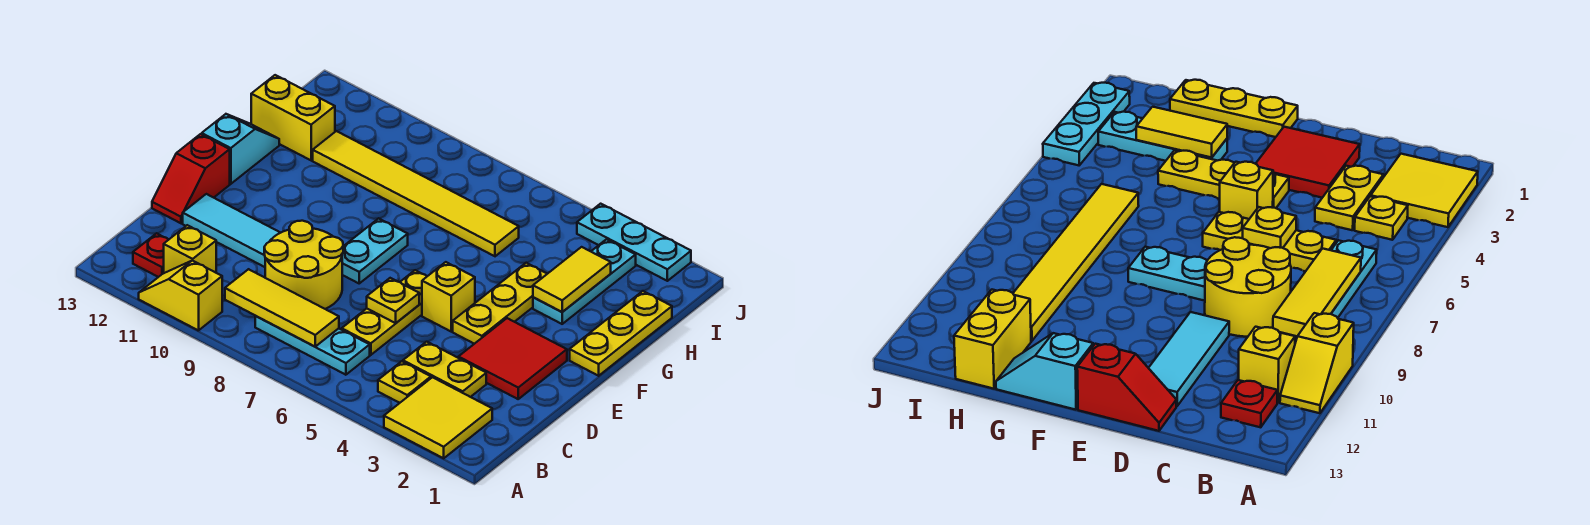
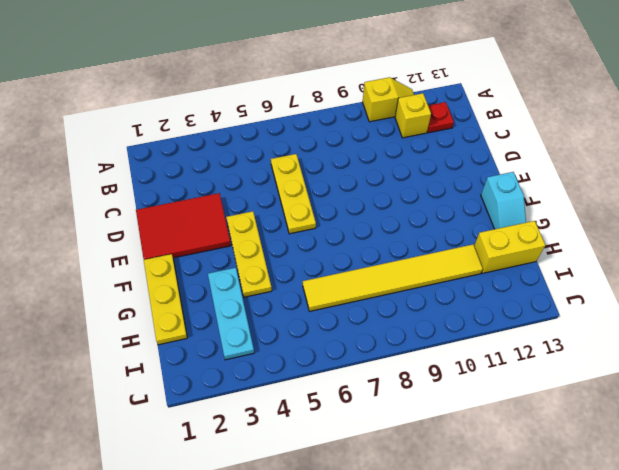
red 2x3 tile [136,193,231,260] -> red 2x2 tile [458,318,567,399]
none -> yellow 2x2 tile [384,377,492,458]
none -> yellow 1x1 plate [378,361,431,403]
none -> cyan 1x3 plate [255,316,370,375]

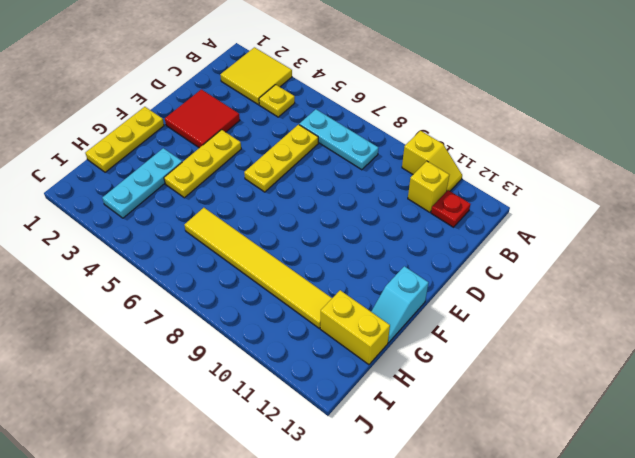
none -> yellow 1x2 plate [403,342,486,397]
none -> yellow 2x2 round brick [264,221,343,309]
none -> cyan 1x3 tile [183,194,280,267]

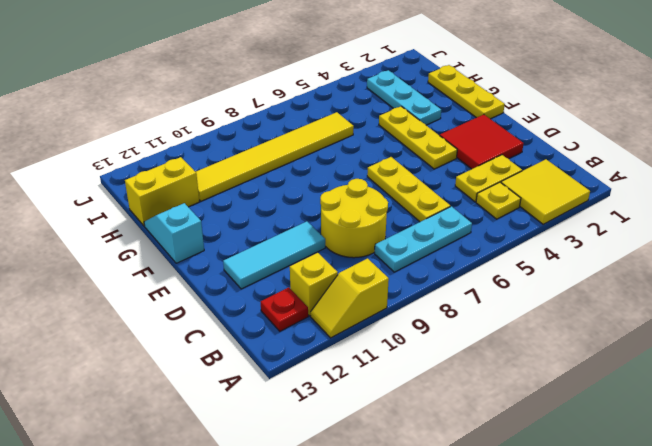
none -> red 1x2 slope [152,134,230,223]
none -> yellow 1x1 brick [422,262,475,331]
none -> cyan 1x2 plate [342,218,408,283]

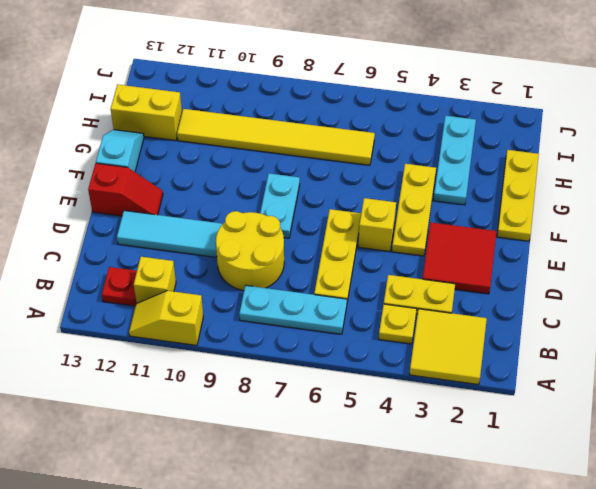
red 1x2 slope [88,163,163,216] -> red 1x2 slope turned to [152,134,230,223]
none -> cyan 1x3 plate [577,204,691,281]
none -> yellow 1x3 tile [225,269,339,347]
none -> yellow 1x1 plate [367,278,419,323]

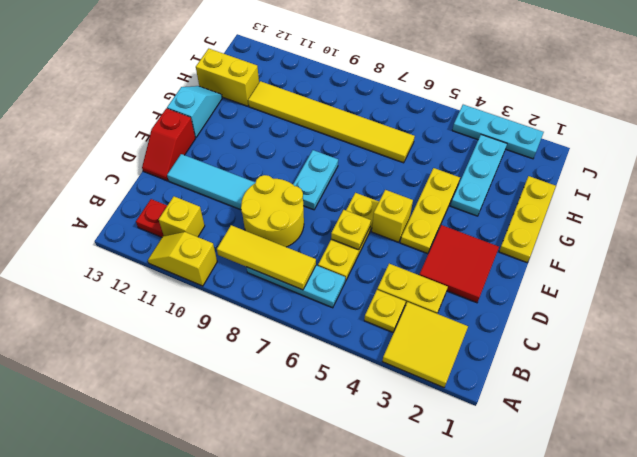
none -> yellow 1x2 tile [533,247,611,312]

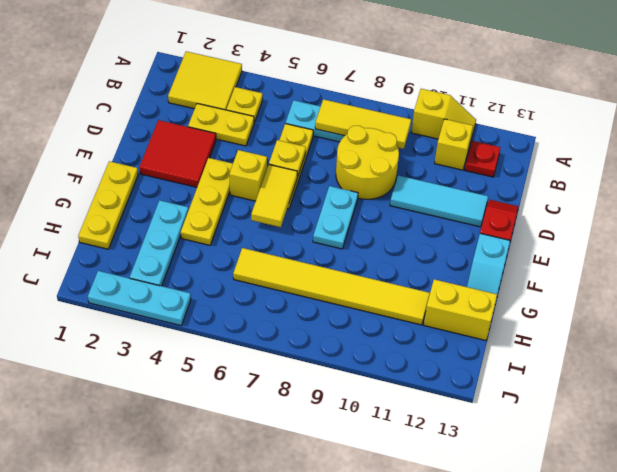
yellow 1x2 tile [251,165,297,227] -> yellow 1x2 tile moved to [533,247,611,312]

